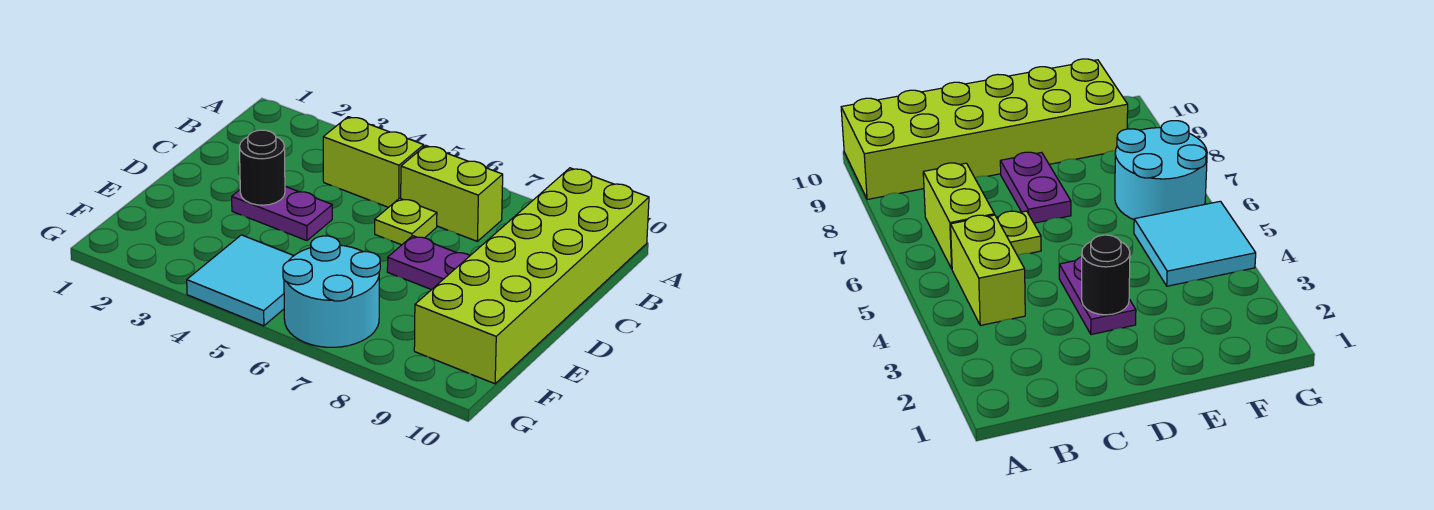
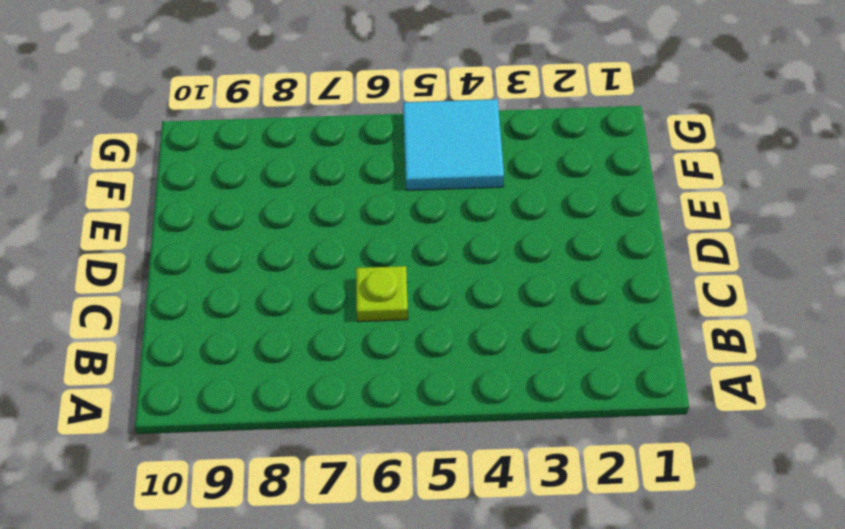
none -> lime 2x6 brick [414,168,649,384]
none -> lime 1x2 brick [323,117,424,207]

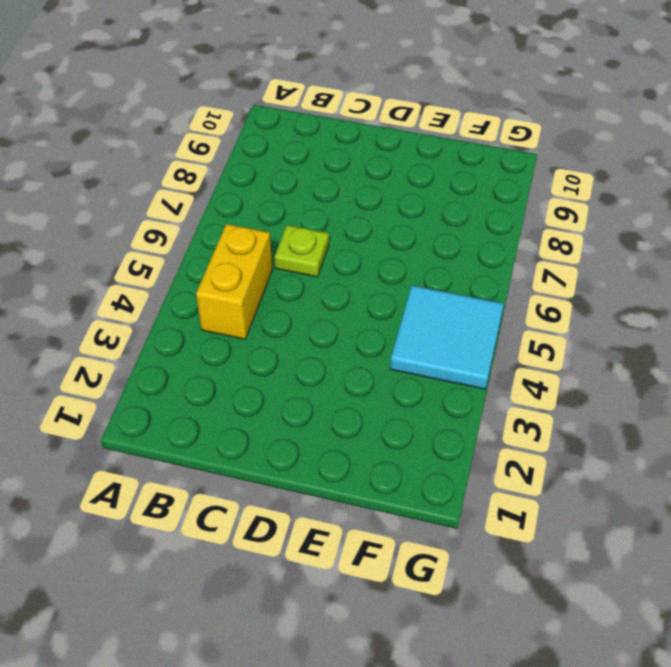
yellow 1x2 brick [196,224,272,339] -> lime 1x2 brick [323,117,424,207]
none -> lime 2x6 brick [414,168,649,384]
none -> lime 1x2 brick [401,145,503,241]

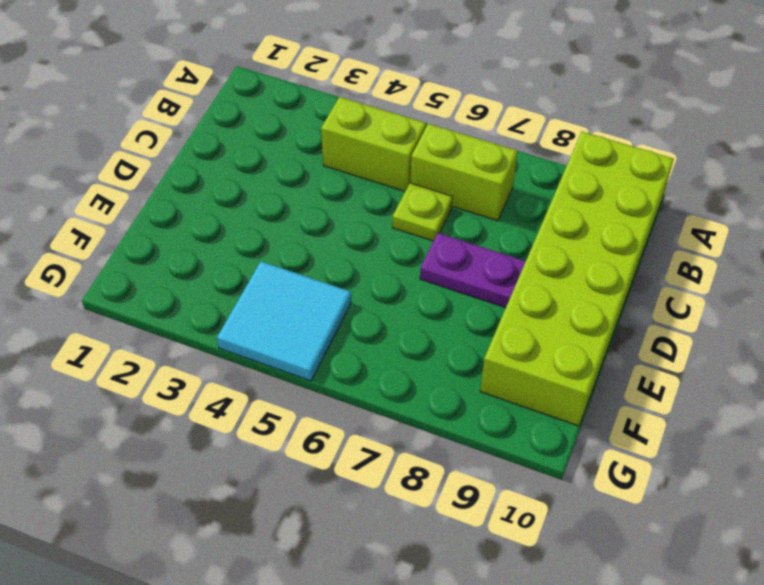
none -> purple 1x2 plate [232,186,332,241]
none -> cyan 2x2 round brick [283,236,380,347]

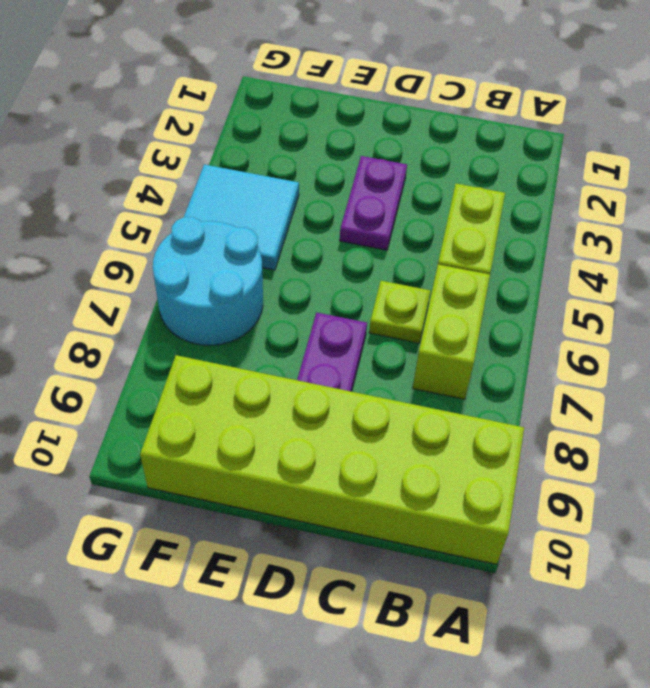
none -> black 1x1 round brick [240,130,285,205]

